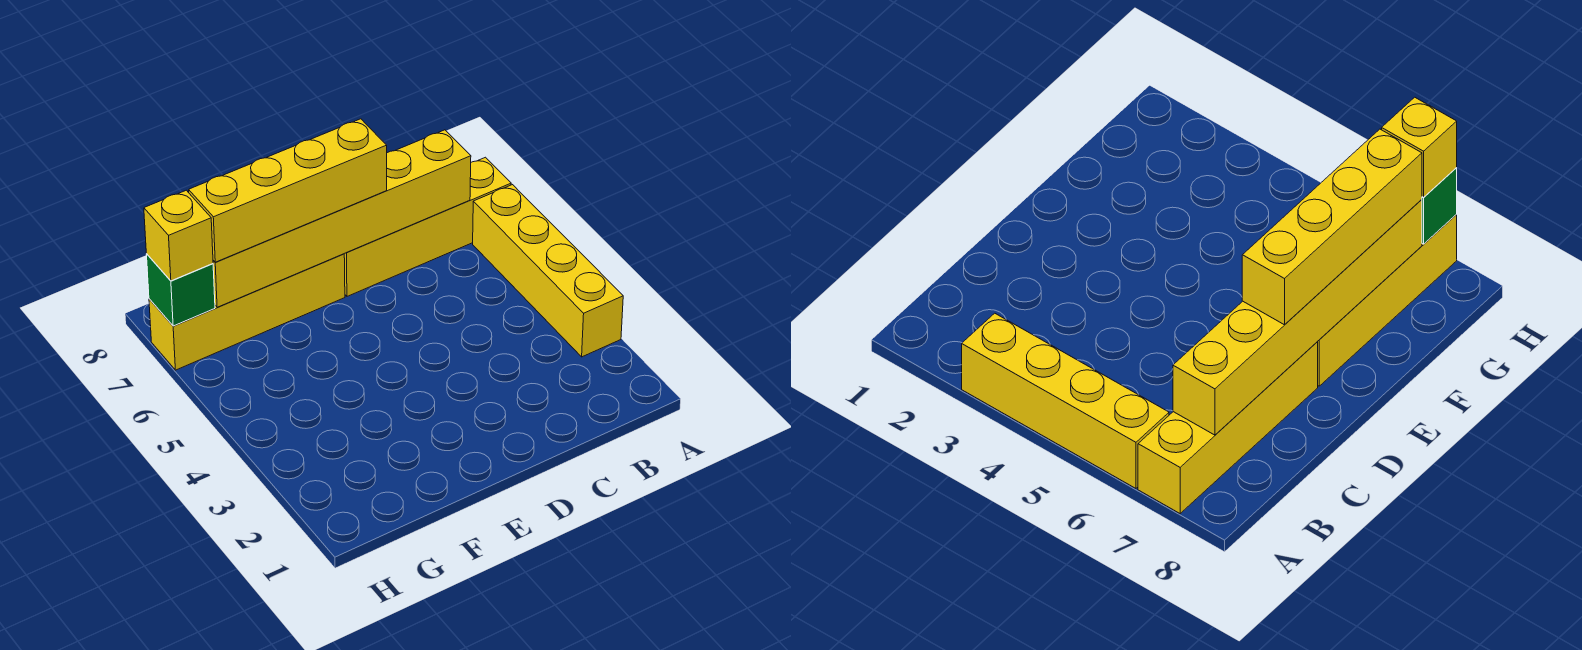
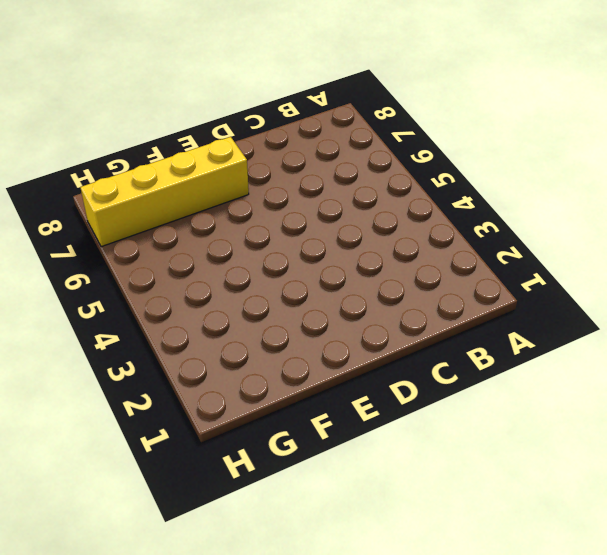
none -> yellow 1x4 brick [473,185,623,357]
none -> yellow 1x4 brick [344,157,511,296]

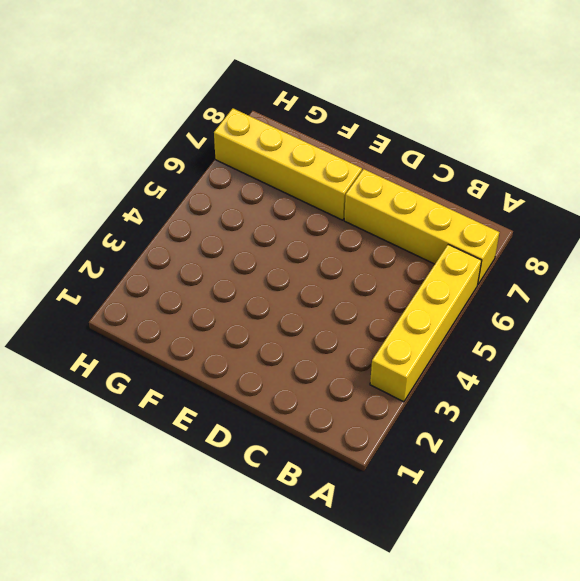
none -> yellow 1x6 brick [213,130,471,307]
none -> green 1x1 brick [146,254,215,326]

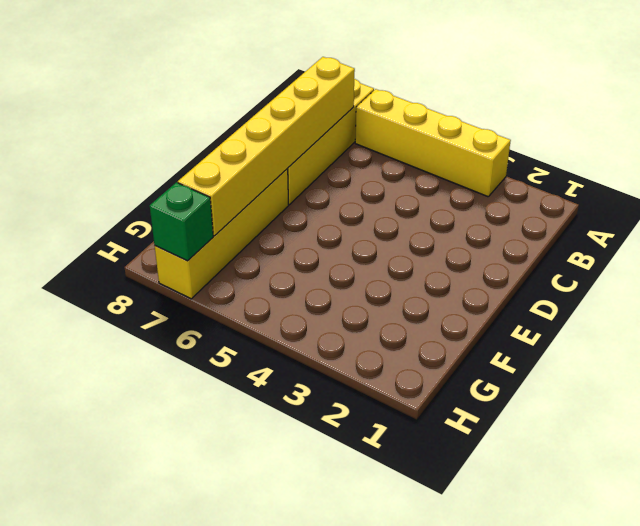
none -> yellow 1x4 brick [189,119,387,262]
none -> yellow 1x1 brick [144,190,213,281]

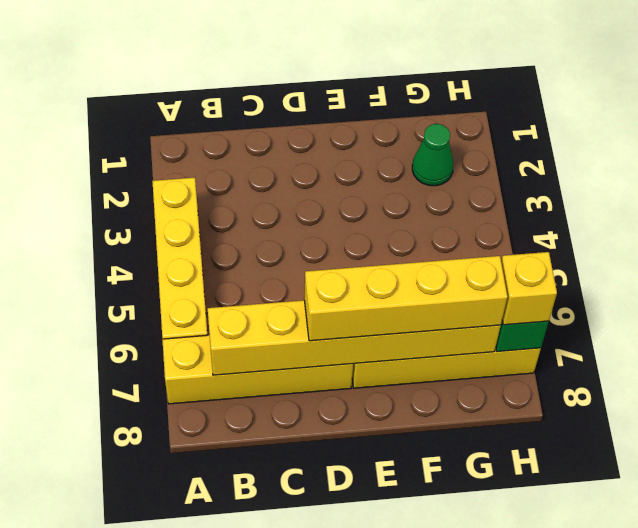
green 1x1 cone [412,124,453,186] -> none

